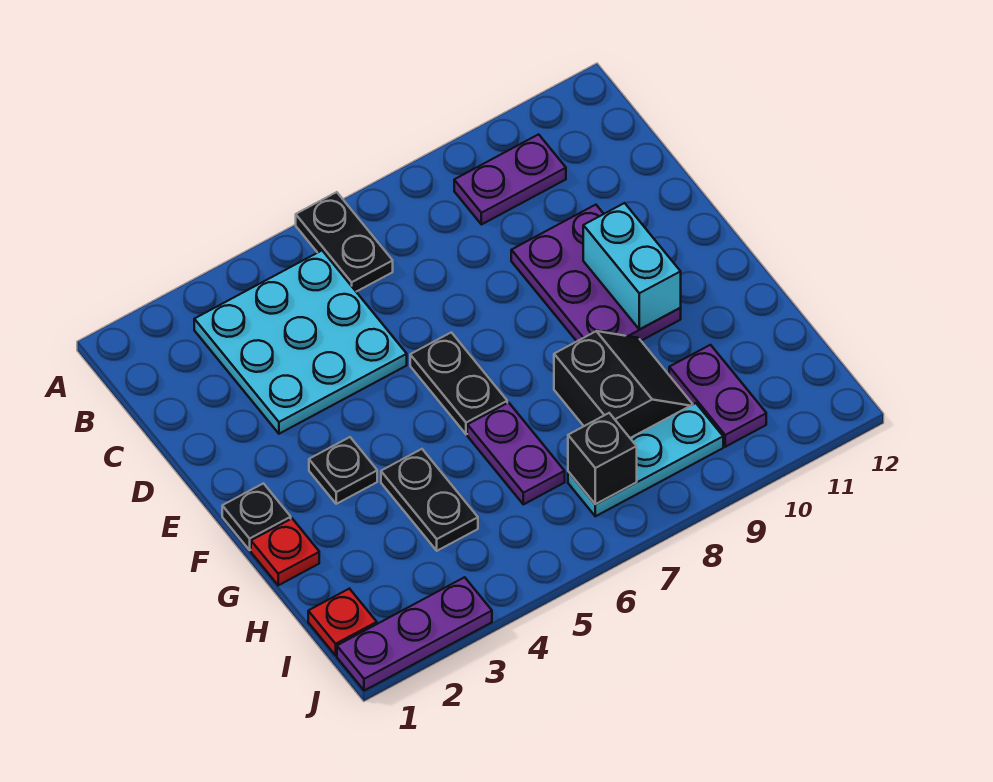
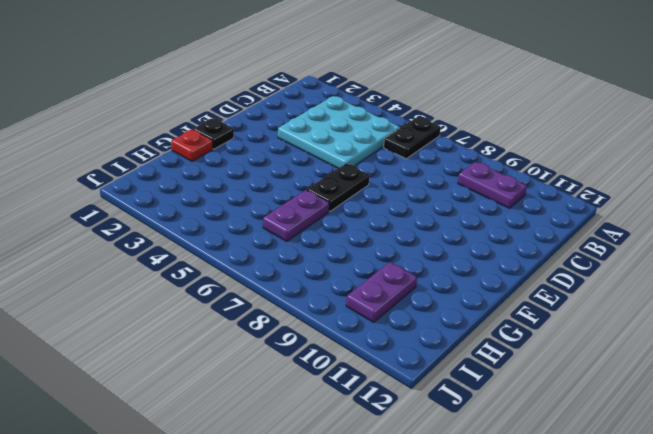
none -> purple 2x3 plate [511,205,681,341]
none -> black 1x1 plate [309,437,377,504]
none -> black 1x2 plate [381,449,478,551]

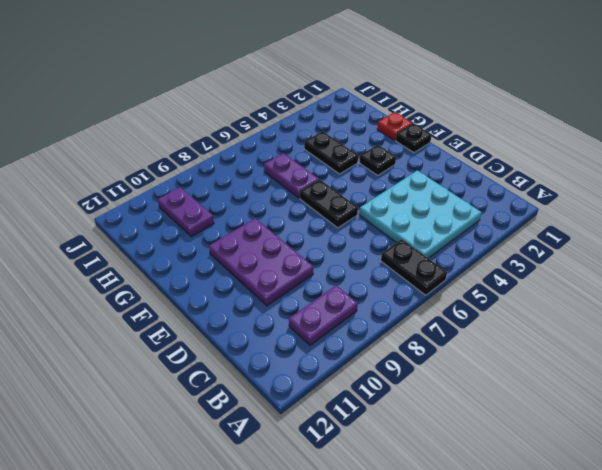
none -> black 2x2 slope [554,331,693,438]
none -> red 1x1 plate [308,589,377,655]
none -> cyan 1x3 plate [568,403,723,516]

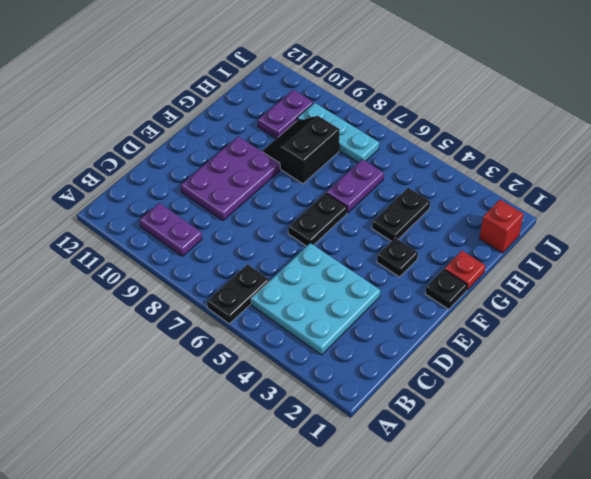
red 1x1 brick [479,200,524,253] -> red 1x1 plate [308,589,377,655]
none -> purple 1x3 plate [337,577,492,691]
none -> cyan 1x2 brick [583,203,681,329]
none -> black 1x1 brick [568,413,637,504]

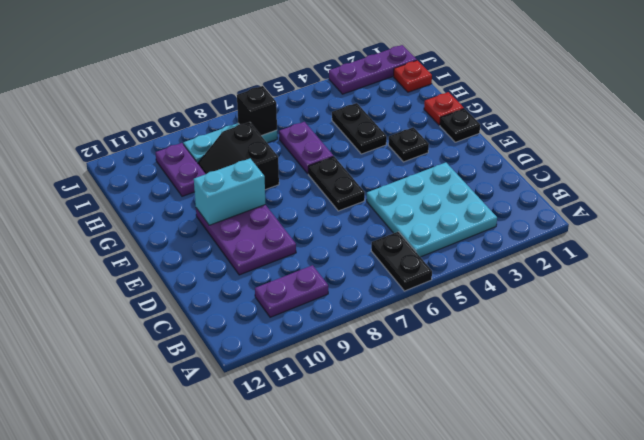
cyan 1x2 brick [194,158,265,225] -> cyan 1x2 brick turned to [583,203,681,329]

